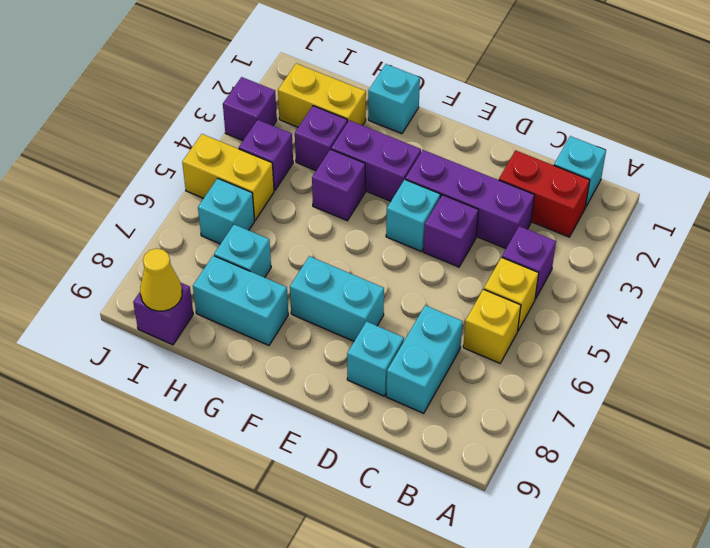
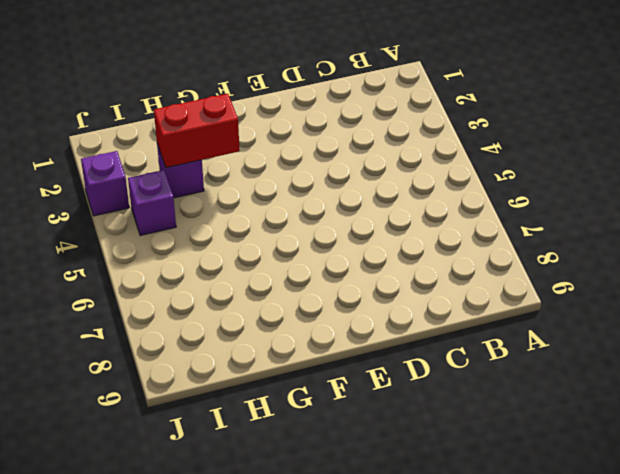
red 1x2 brick [154,94,240,168] -> red 1x2 brick moved to [499,150,590,237]
none -> cyan 1x1 brick [554,136,606,207]
none -> purple 1x1 brick [502,226,556,299]
none -> yellow 1x1 brick [484,257,539,330]

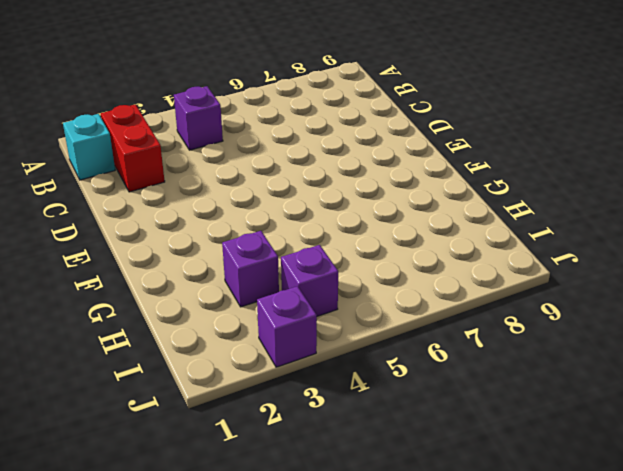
none -> yellow 1x1 brick [484,257,539,330]
none -> yellow 1x1 brick [463,289,521,363]
none -> purple 1x3 brick [405,150,534,249]

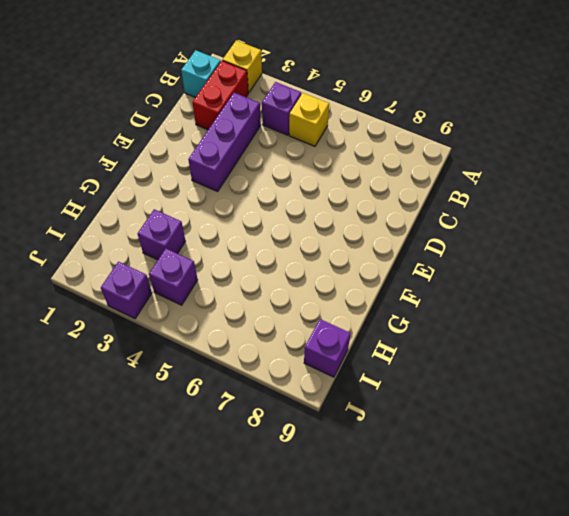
yellow 1x1 brick [223,40,262,93] -> yellow 1x1 brick moved to [463,289,521,363]
none -> cyan 1x2 brick [386,305,463,413]
none -> purple 1x1 brick [423,195,479,267]
none -> cyan 1x1 brick [347,321,404,396]

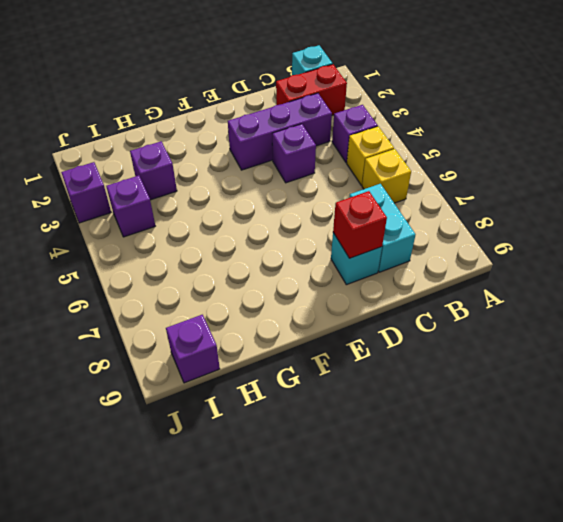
red 1x1 brick [333,191,387,258] -> none
none -> cyan 1x1 brick [386,180,440,252]
none -> cyan 1x2 brick [290,256,384,341]
none -> purple 1x2 brick [331,120,421,201]

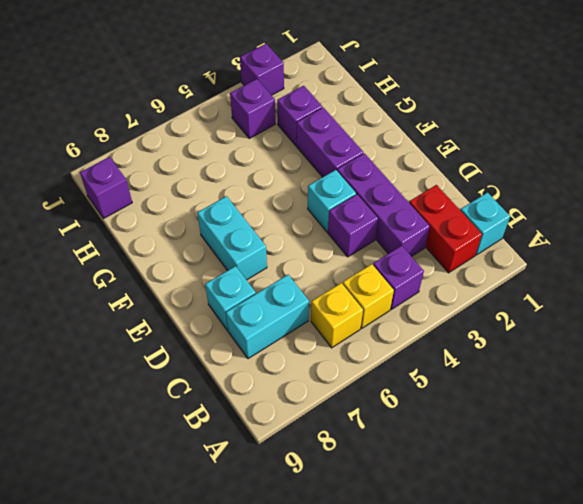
none -> cyan 1x1 brick [368,64,420,134]
none -> purple 1x1 brick [312,149,365,221]
none -> cyan 1x2 brick [193,256,288,345]

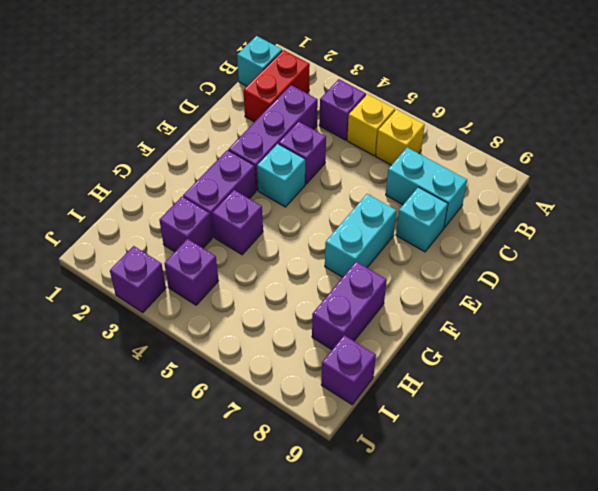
purple 1x2 brick [312,262,387,350] -> cyan 1x2 brick [193,256,288,345]
none -> cyan 1x1 brick [368,64,420,134]
none -> yellow 1x2 brick [278,64,366,127]
none -> cyan 1x1 brick [214,224,271,278]

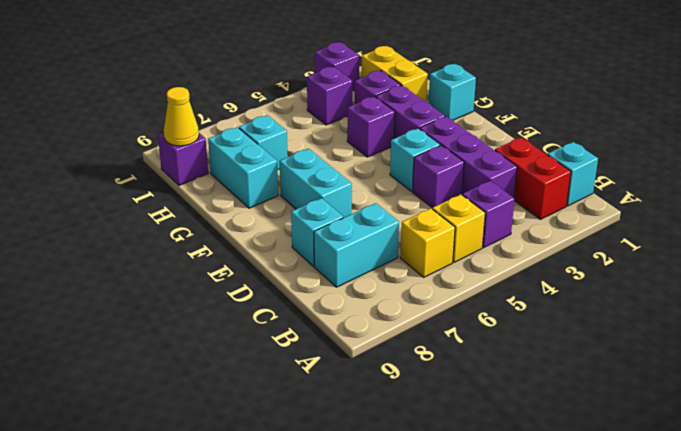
none -> yellow 1x2 brick [182,134,274,220]
none -> cyan 1x1 brick [198,178,255,244]

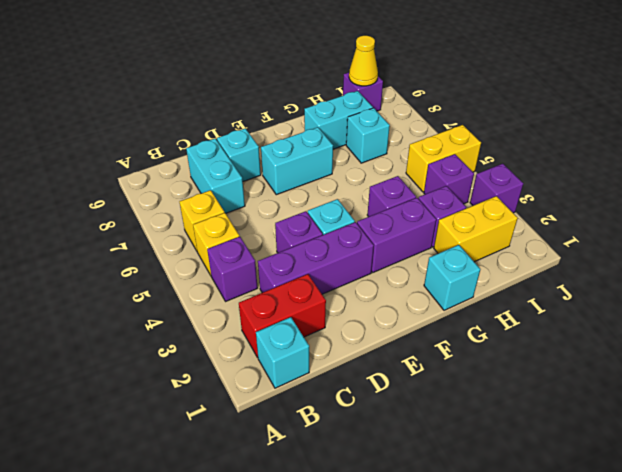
none -> cyan 1x1 brick [198,178,255,244]

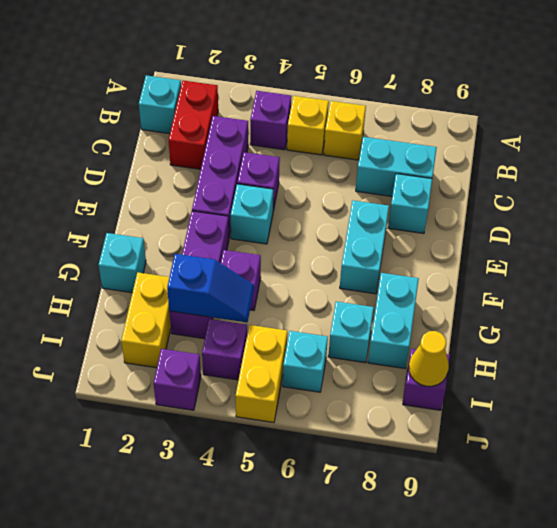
blue 1x2 slope [167,254,254,322] -> none

